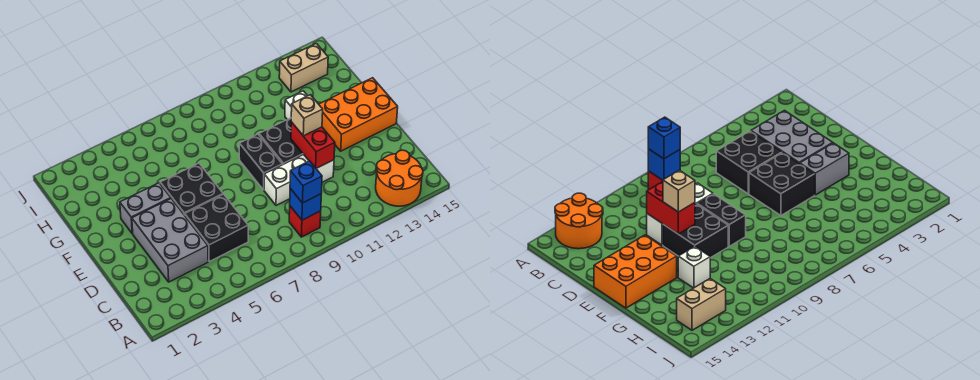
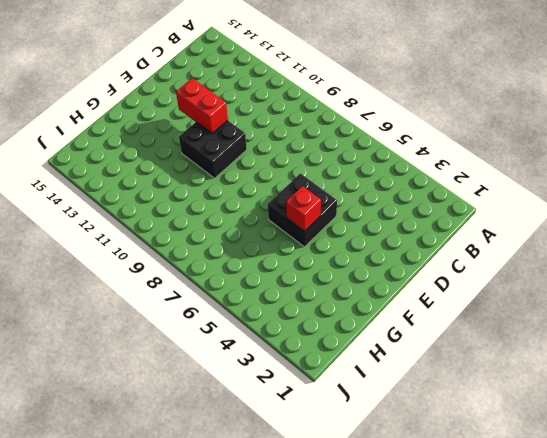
red 1x2 brick [176,78,228,134] -> red 1x2 brick turned to [291,122,335,169]
red 1x1 brick [286,186,321,231] -> red 1x1 brick moved to [289,206,321,237]
none -> orange 2x2 round brick [376,150,423,206]
none -> grey 2x3 brick [132,199,208,282]
none -> black 2x2 brick [185,194,248,261]

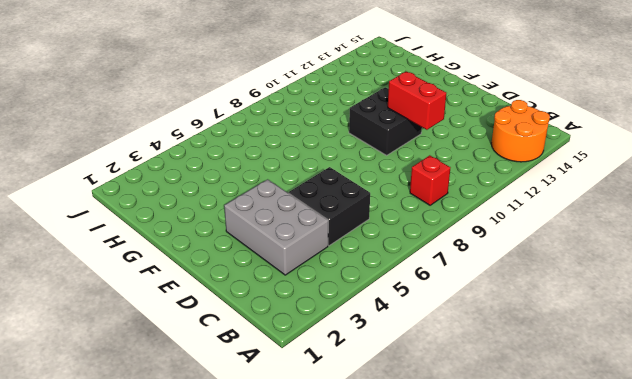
none -> white 1x3 brick [264,154,334,205]
none -> black 2x2 brick [160,163,223,215]
none -> black 1x2 brick [239,134,282,190]

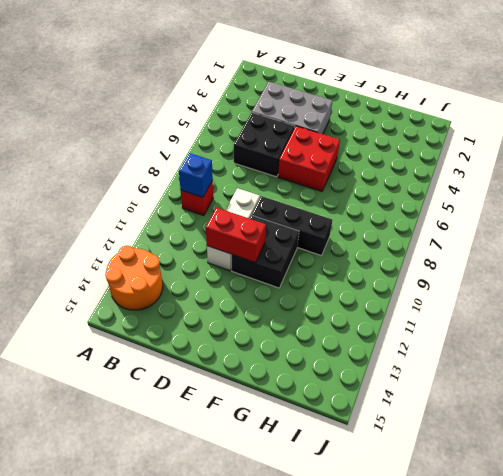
red 2x2 brick [278,126,340,191] -> black 2x2 brick [160,163,223,215]
black 1x3 brick [252,196,332,256] -> black 1x2 brick [239,134,282,190]
none -> orange 2x3 brick [319,78,398,151]
none -> grey 1x2 brick [120,183,171,233]
none -> white 1x1 brick [285,91,307,120]

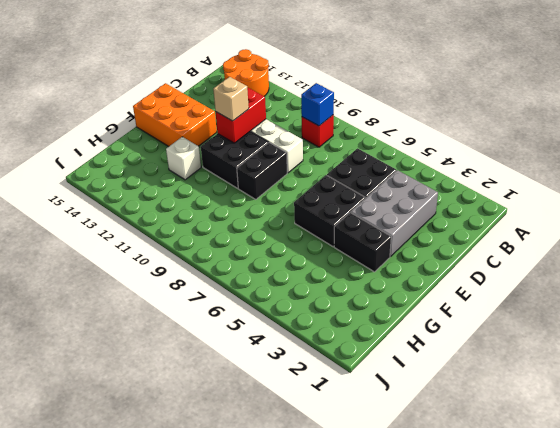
black 1x2 brick [334,212,391,272] -> grey 1x2 brick [120,183,171,233]
none -> tan 1x2 brick [279,44,328,92]
none -> blue 1x1 brick [290,161,322,203]

